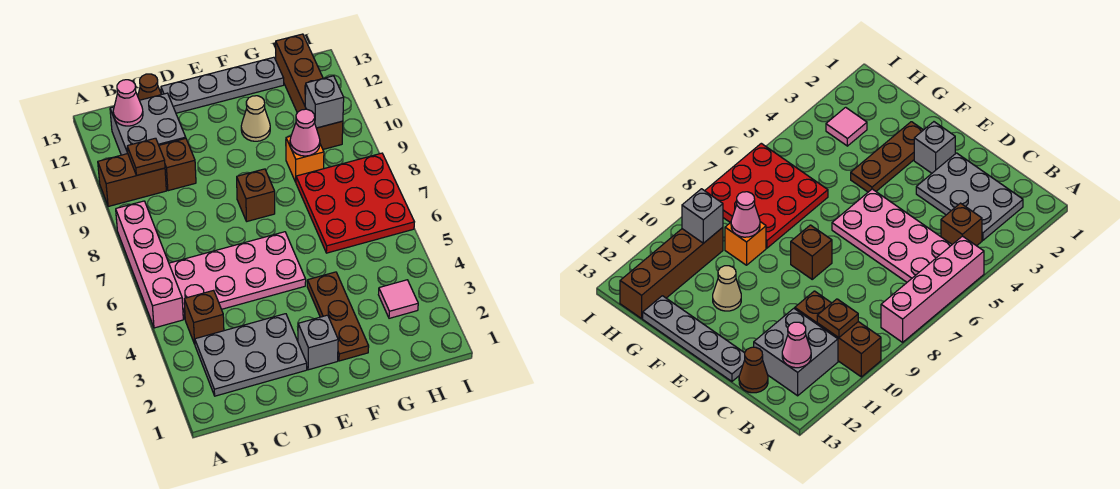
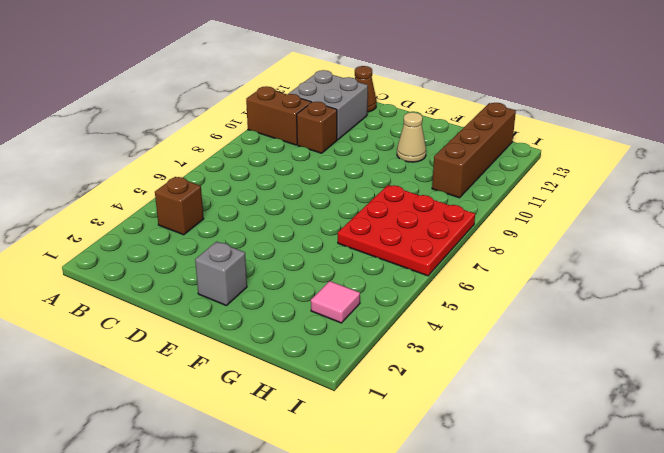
none -> pink 1x4 brick [116,201,183,328]
none -> grey 2x3 plate [195,314,307,396]
none -> pink 2x4 plate [169,232,306,318]

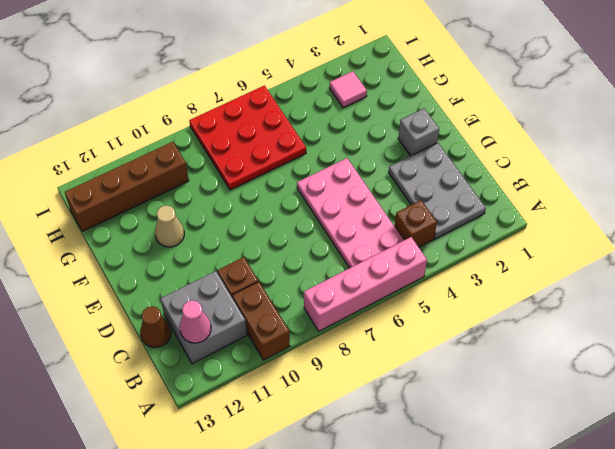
none -> grey 1x4 plate [161,57,284,113]
none -> brown 1x1 brick [237,169,275,221]
none -> brown 1x3 plate [307,272,369,361]

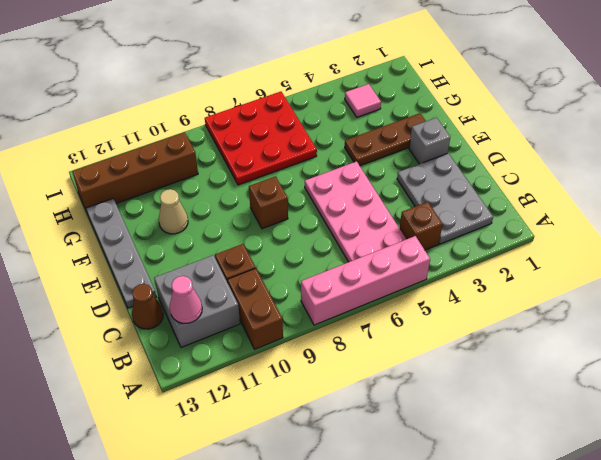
none -> orange 1x1 brick [286,136,324,182]
none -> brown 1x1 plate [127,138,165,175]
none -> pink 1x1 cone [290,109,320,156]

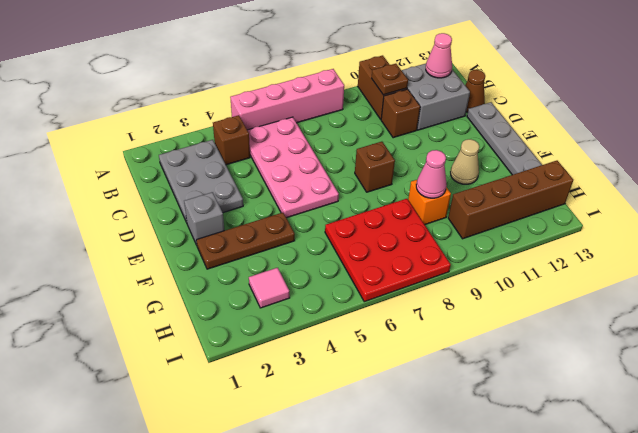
none -> grey 1x1 brick [305,76,344,128]

